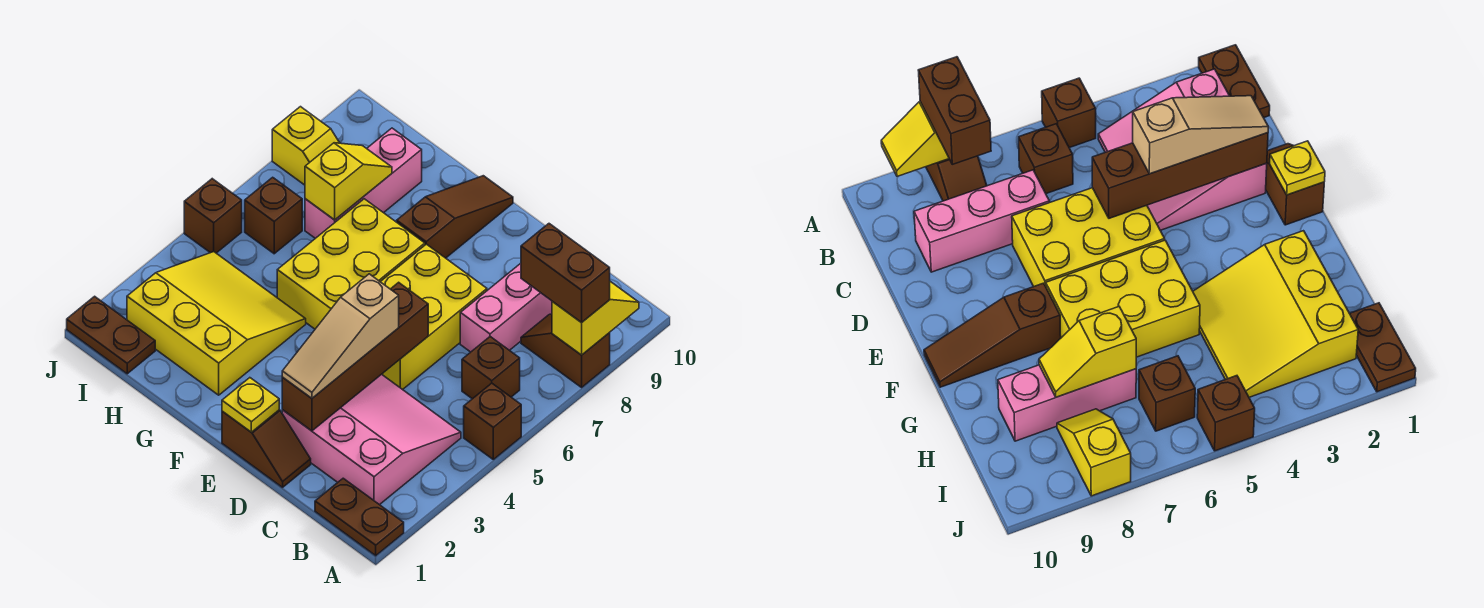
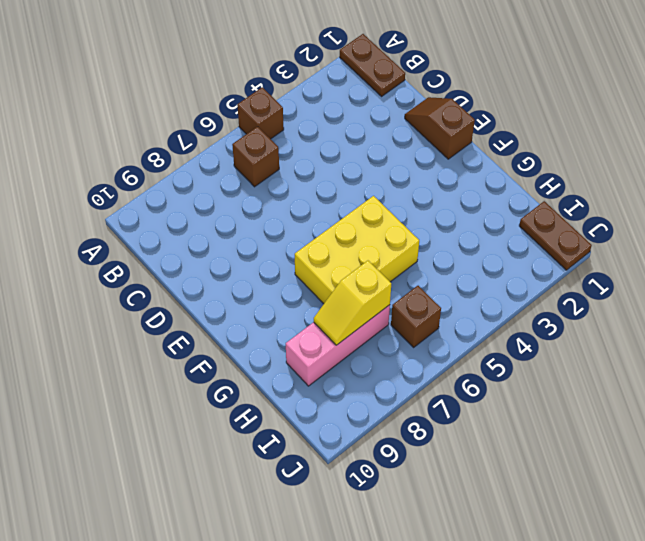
none -> brown 1x2 slope [521,314,610,387]
none -> pink 3x3 slope [282,374,461,505]
none -> pink 1x3 brick [460,263,552,352]

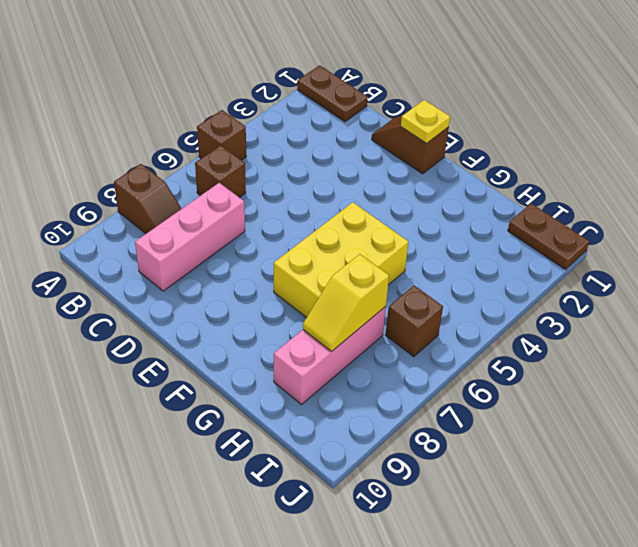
none -> pink 3x3 slope [282,374,461,505]
none -> yellow 2x3 brick [381,244,487,390]
none -> brown 1x3 slope [397,176,513,258]

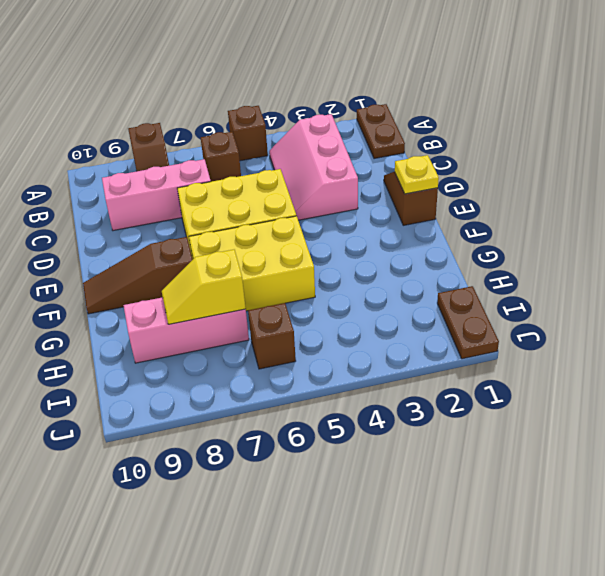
pink 2x3 slope [269,114,358,220] -> pink 3x3 slope [282,374,461,505]
none -> yellow 3x3 slope [127,252,306,395]
none -> yellow 1x2 slope [272,107,339,185]
none -> brown 1x1 brick [184,179,242,253]

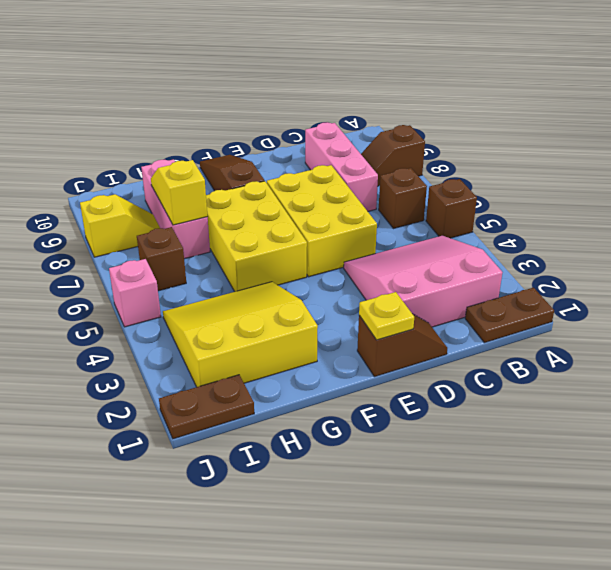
pink 1x1 brick [109,259,161,327] -> brown 1x1 brick [184,179,242,253]
none -> yellow 1x2 slope [552,281,639,355]
none -> brown 1x4 brick [282,282,428,431]
none -> brown 1x2 brick [521,224,610,323]

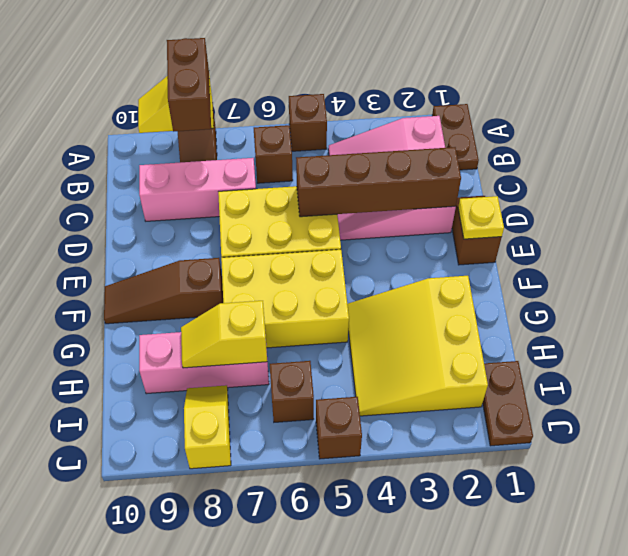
none -> tan 1x3 slope [282,274,399,398]

